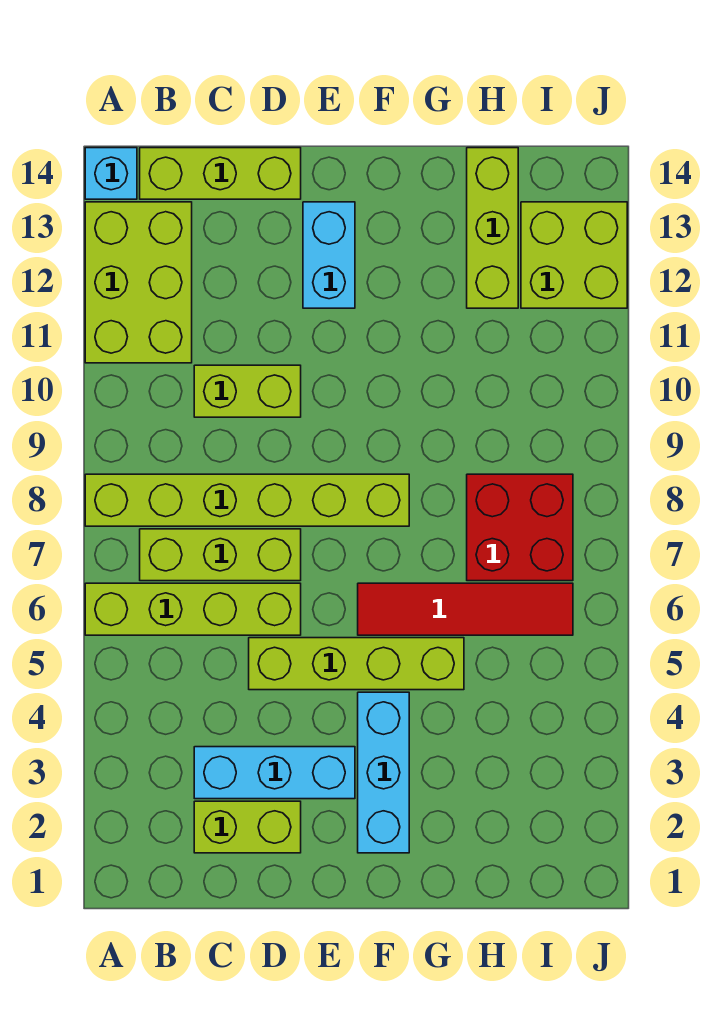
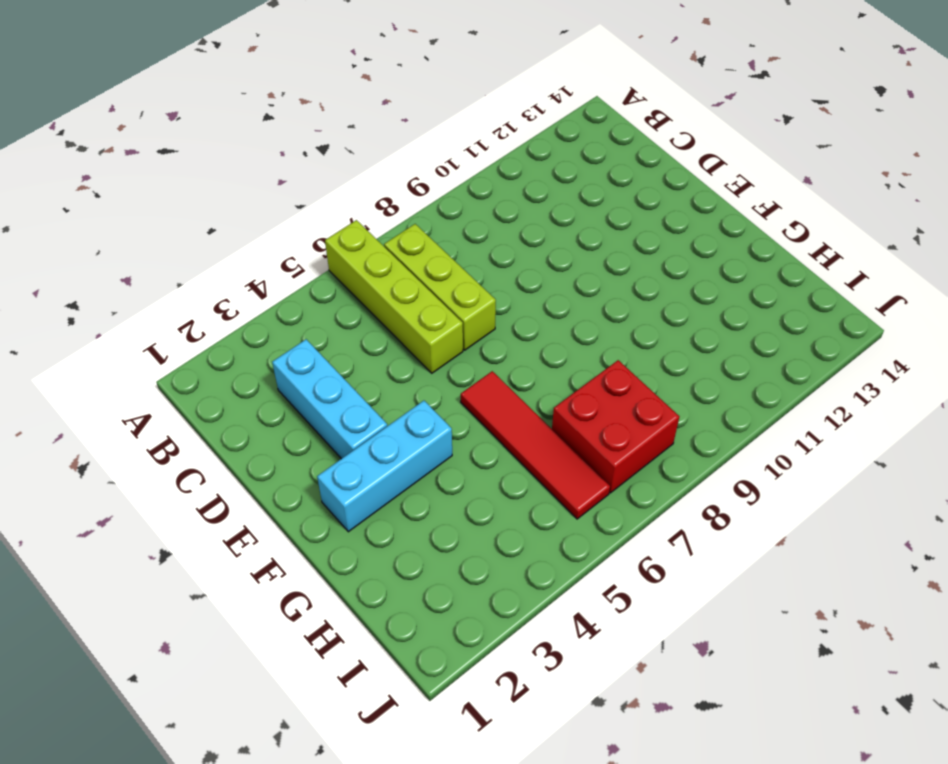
none -> lime 1x6 brick [85,474,409,526]
none -> lime 2x3 brick [85,202,192,363]
none -> cyan 1x1 brick [85,148,137,199]

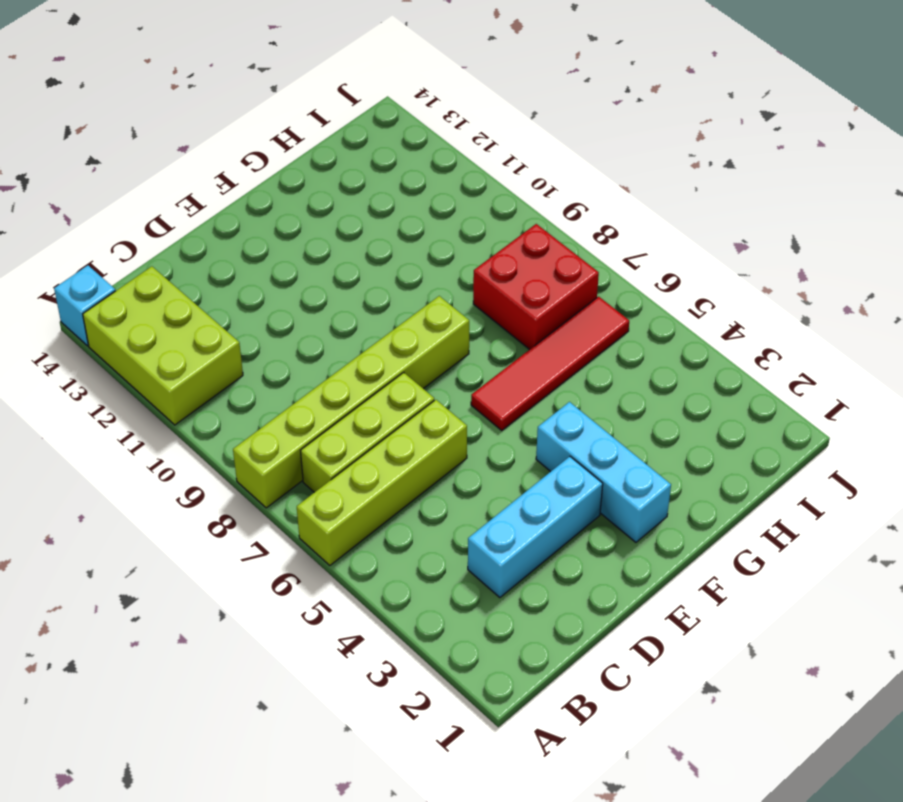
none -> lime 1x3 brick [140,148,301,199]
none -> lime 1x2 brick [194,801,301,853]
none -> lime 1x2 brick [194,365,301,417]

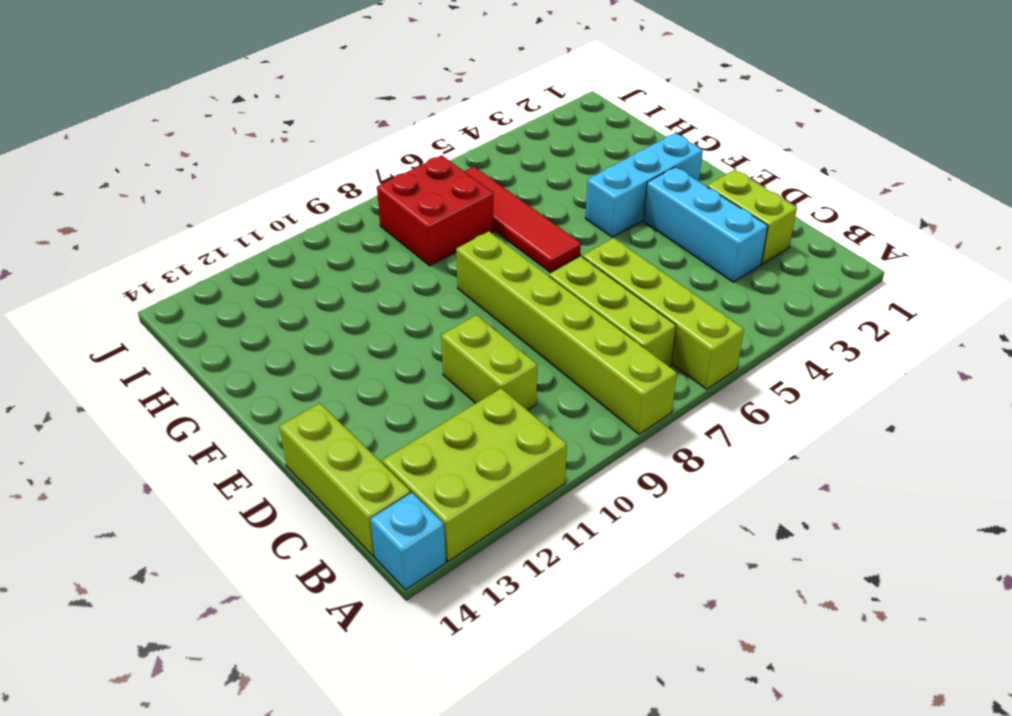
none -> lime 1x4 brick [249,638,464,690]
none -> cyan 1x2 brick [303,202,355,308]
none -> lime 1x3 brick [467,148,518,308]

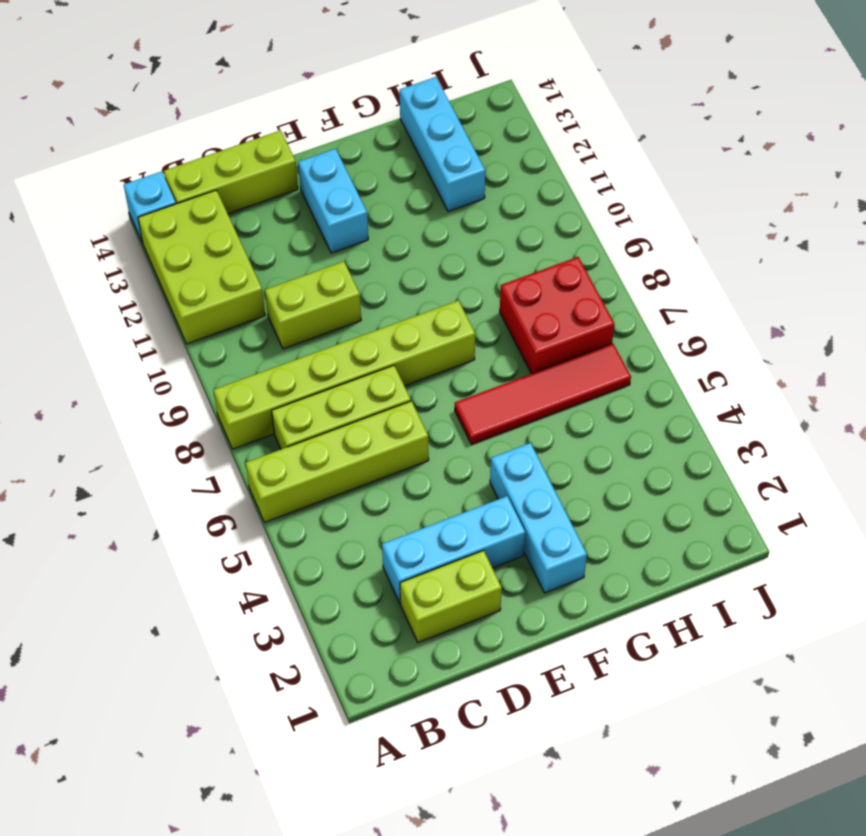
cyan 1x3 brick [400,77,485,211] -> lime 1x3 brick [467,148,518,308]
none -> lime 1x4 brick [249,638,464,690]
none -> lime 2x2 brick [521,202,627,308]

